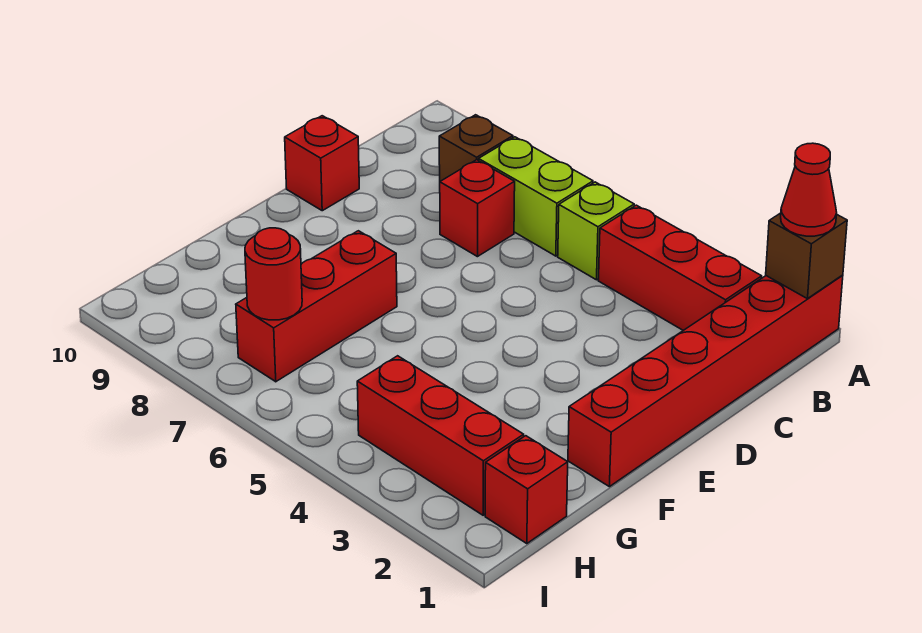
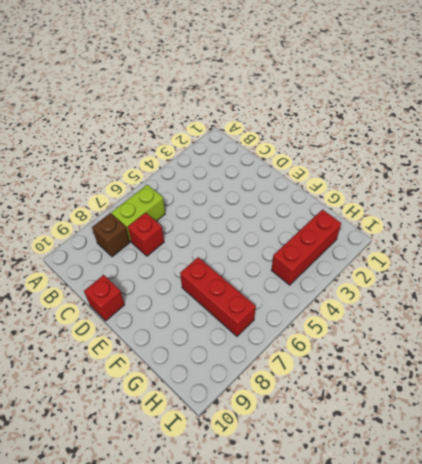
none -> red 1x6 brick [568,275,843,487]
none -> red 1x3 brick [598,205,762,330]
none -> lime 1x1 brick [558,182,634,280]

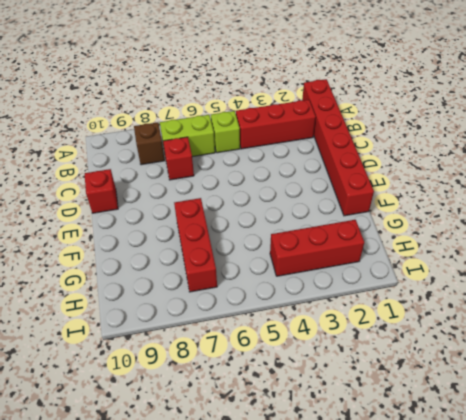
none -> red 1x1 brick [485,436,568,544]
none -> brown 1x1 brick [766,213,847,299]
none -> red 1x1 round brick [245,228,302,320]

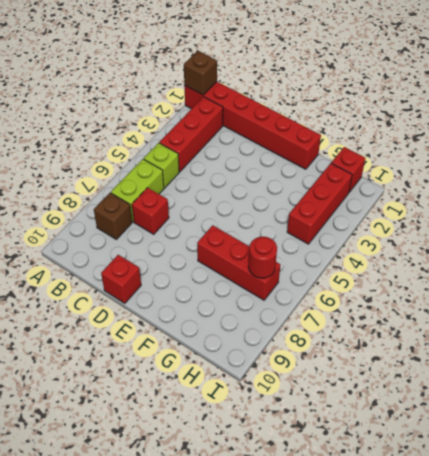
none -> red 1x1 cone [781,143,837,236]

